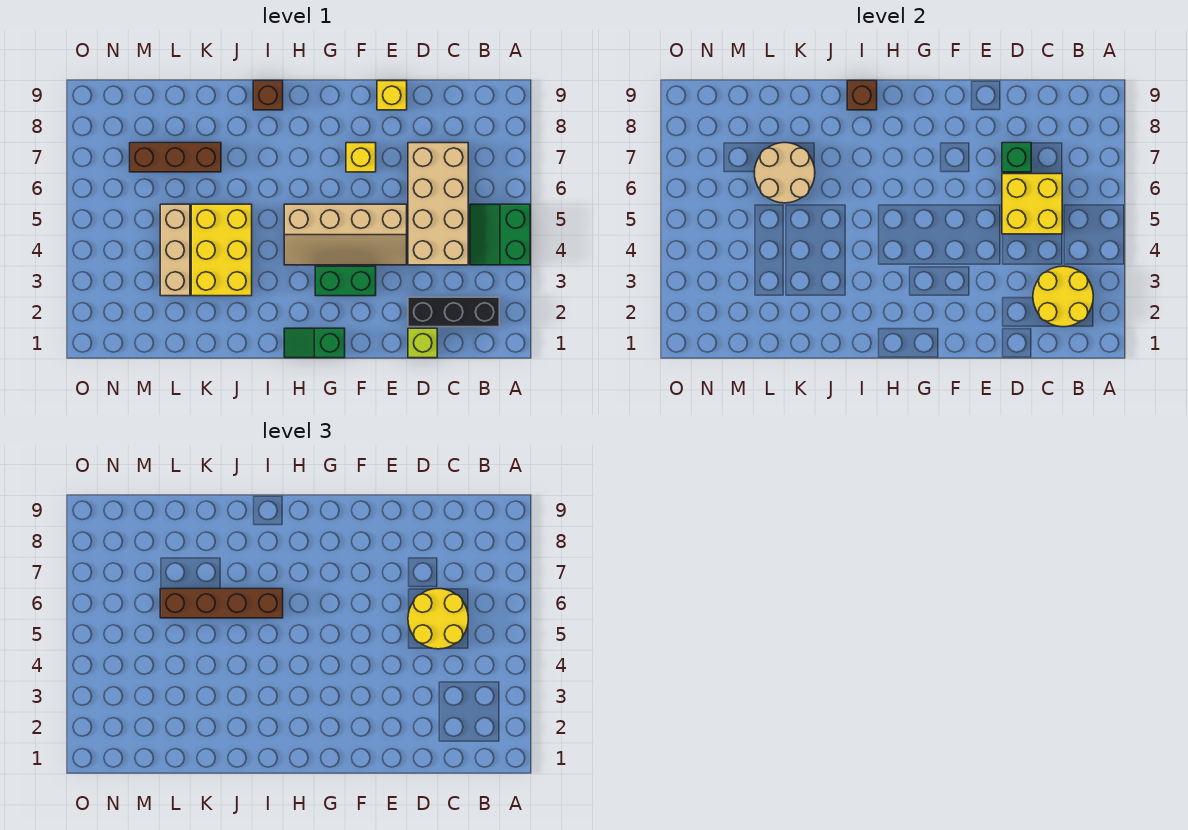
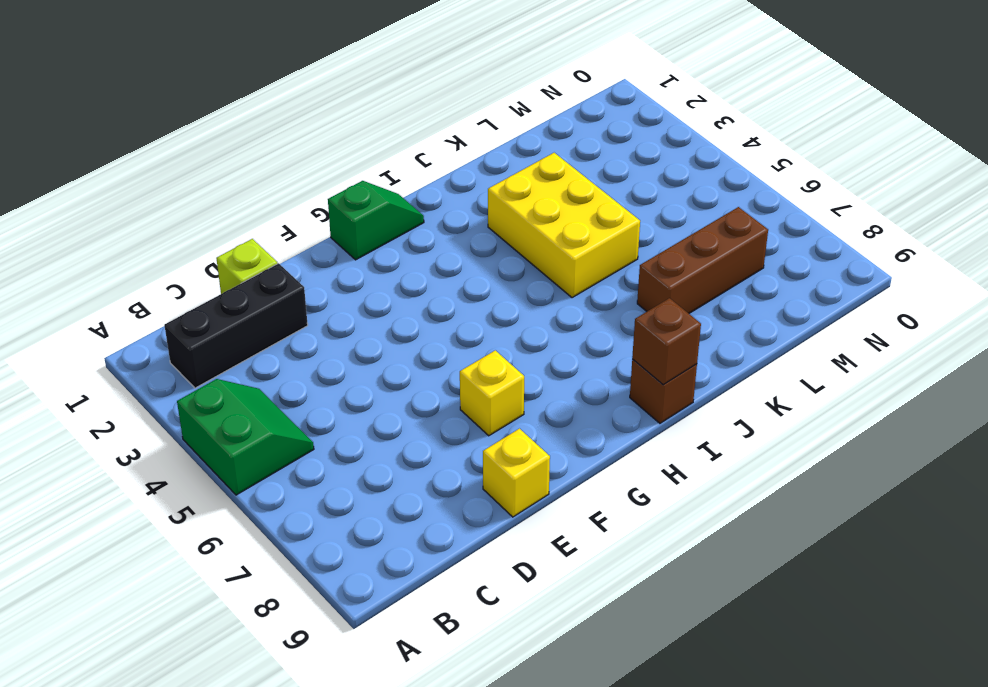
none -> tan 2x4 brick [408,143,468,265]
none -> tan 2x4 slope [284,204,407,265]
none -> green 1x2 brick [315,266,376,296]

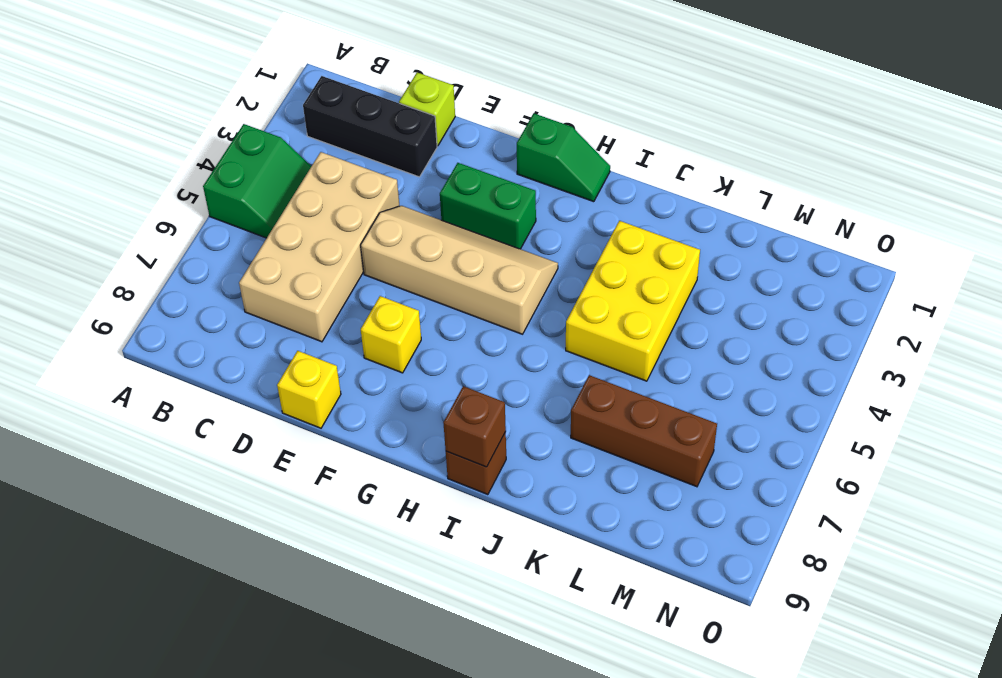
none -> tan 1x3 brick [160,204,190,296]
none -> yellow 2x2 round brick [1033,266,1093,327]
none -> yellow 2x2 brick [1002,174,1062,234]

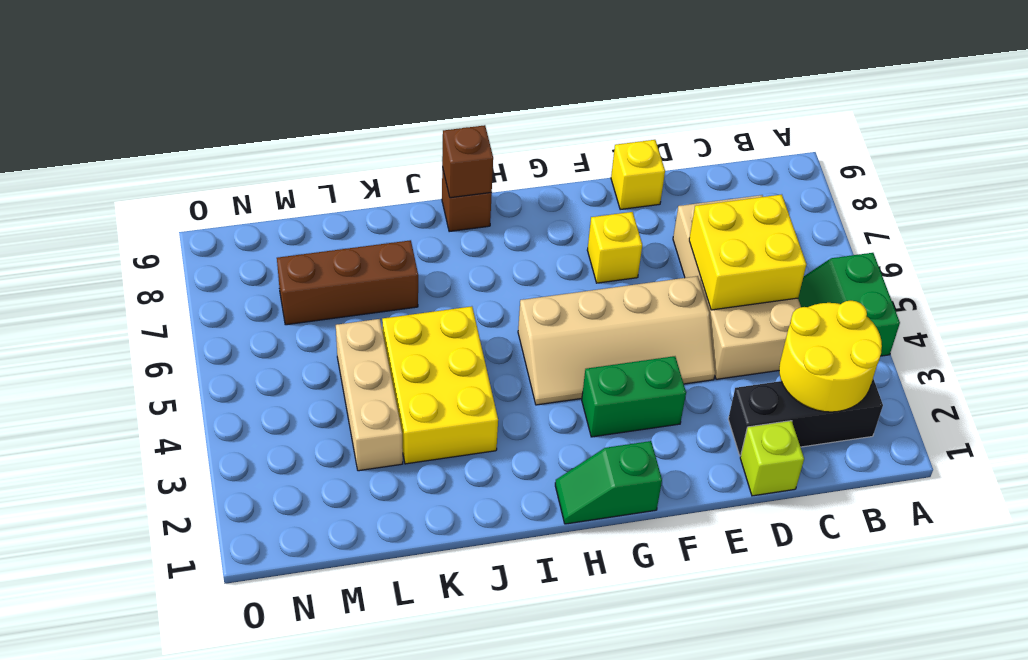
none -> green 1x1 brick [1002,143,1031,172]
none -> tan 2x2 round brick [754,143,815,203]
none -> yellow 2x2 round brick [408,589,468,649]

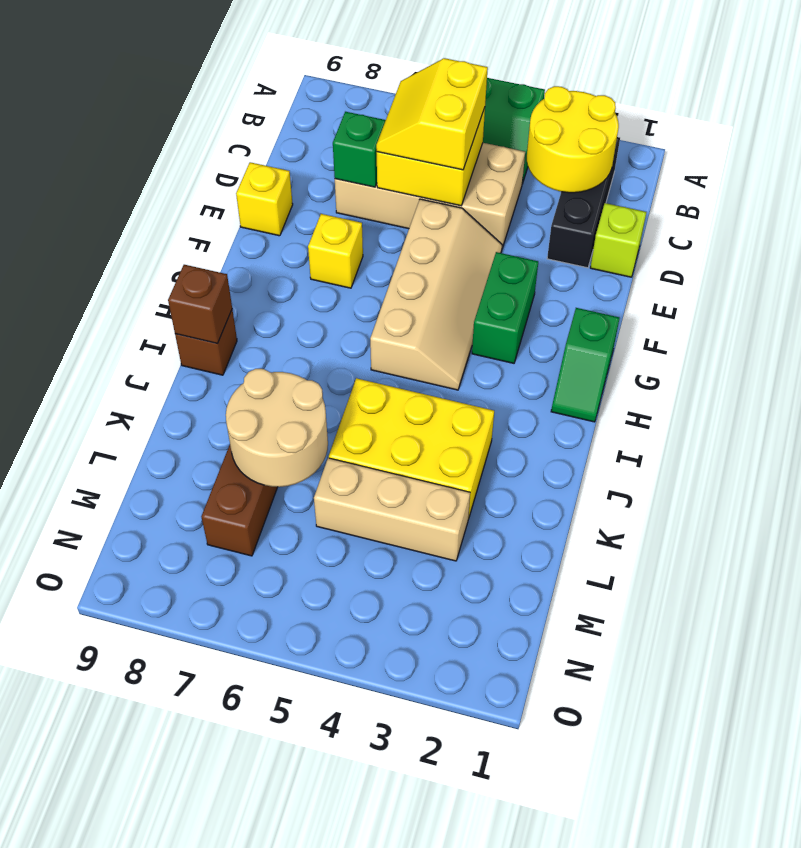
yellow 2x2 slope [376,58,488,170] -> yellow 2x2 round brick [408,589,468,649]
none -> brown 1x4 brick [160,589,283,618]

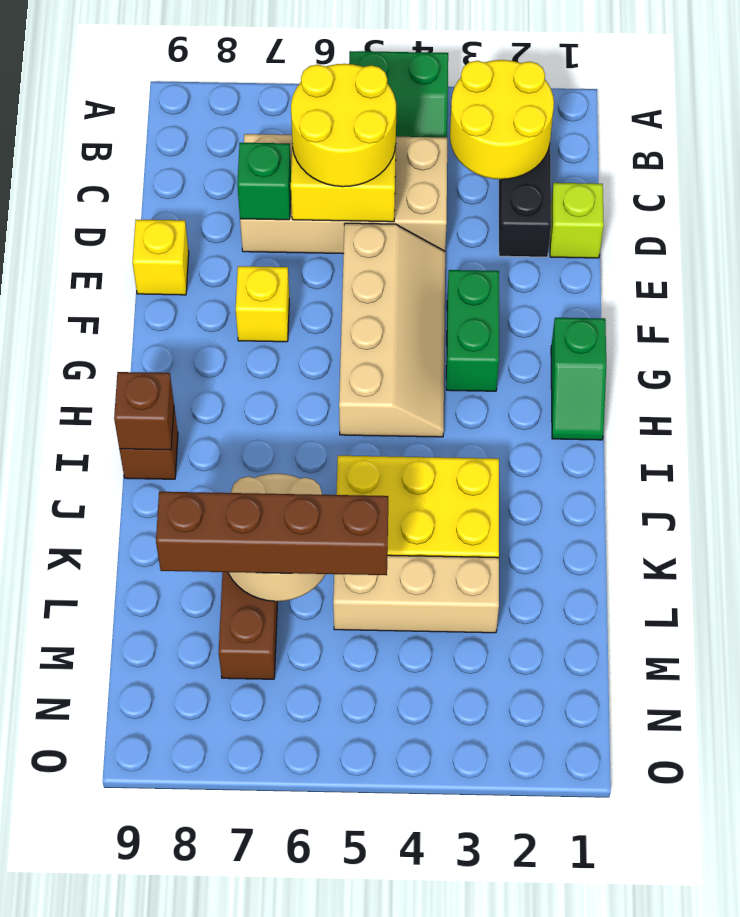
brown 1x4 brick [156,492,388,575] -> brown 1x4 brick turned to [160,589,283,618]

